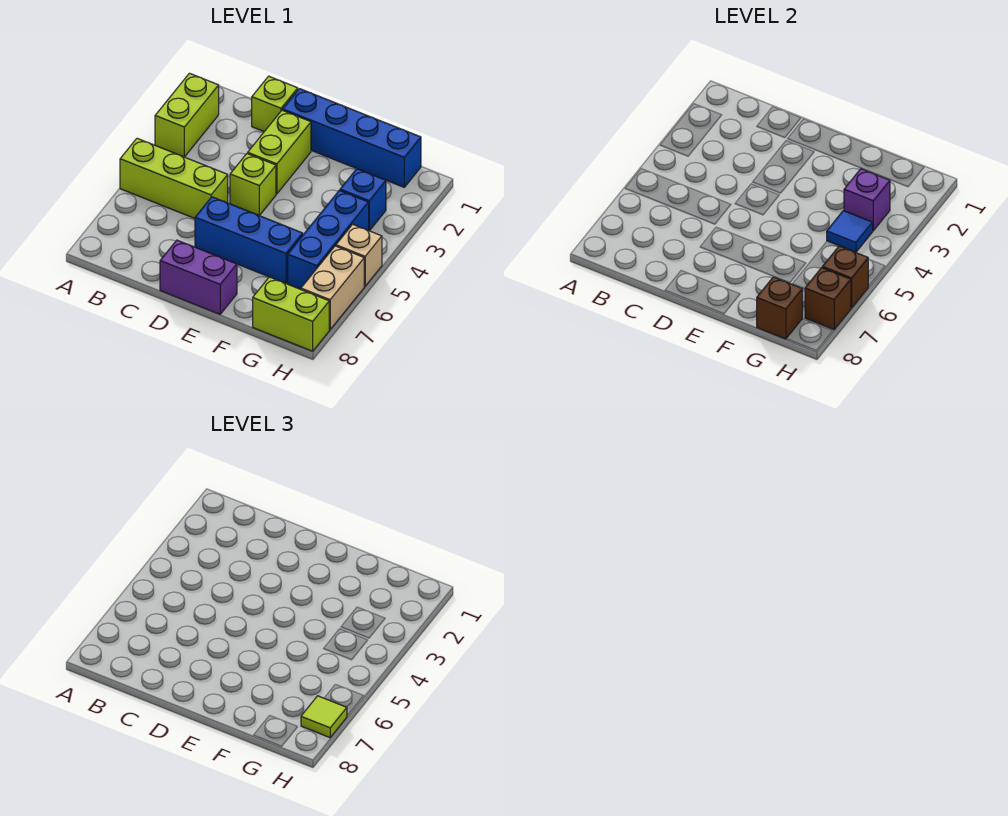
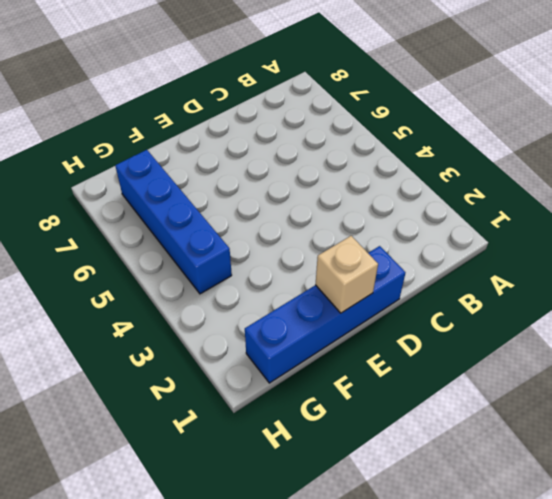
tan 1x1 brick [315,236,378,313] -> tan 1x1 brick moved to [336,224,382,286]
blue 1x4 brick [115,150,232,294] -> blue 1x3 brick [288,190,369,289]
none -> lime 1x2 brick [155,73,219,157]
none -> lime 1x3 brick [120,138,228,218]
none -> lime 1x1 brick [252,76,298,131]

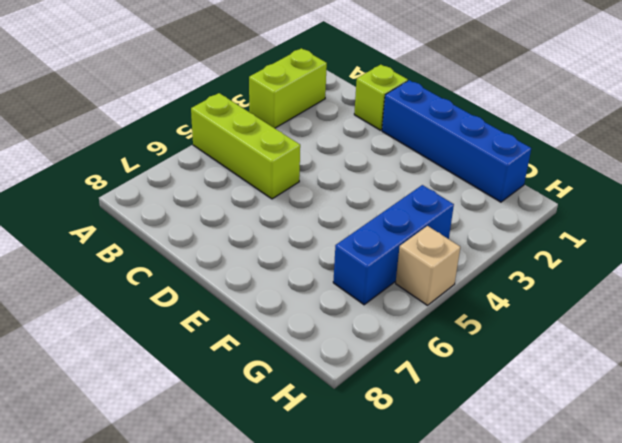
none -> lime 1x2 brick [248,110,311,194]
none -> lime 1x1 brick [230,154,276,216]
none -> blue 1x3 brick [195,197,303,283]

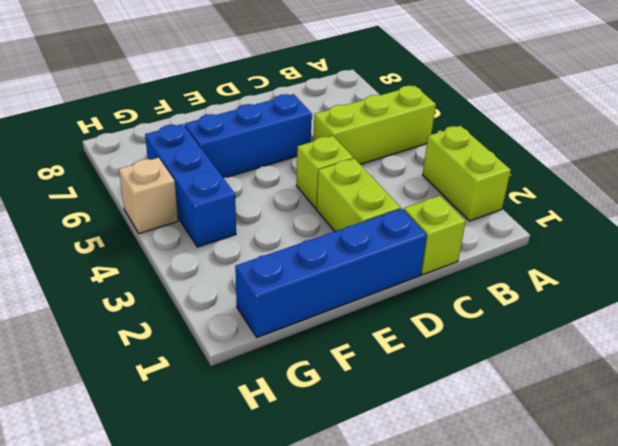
none -> purple 1x2 brick [160,240,237,314]
none -> blue 1x1 brick [340,169,386,231]
none -> lime 1x2 brick [253,277,329,351]

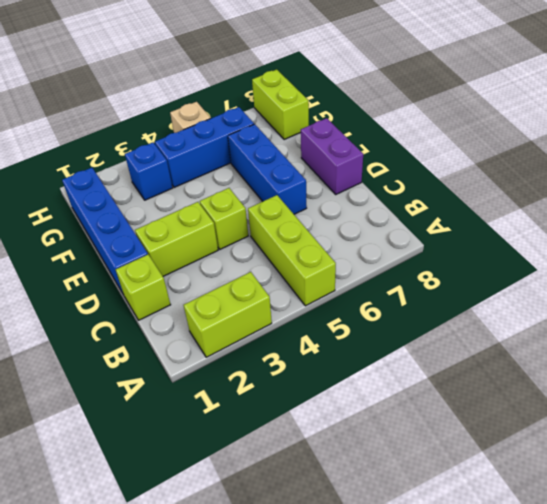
none -> tan 1x2 brick [301,246,364,330]
none -> purple 1x1 brick [844,169,890,231]
none -> blue 1x1 tile [827,211,873,252]

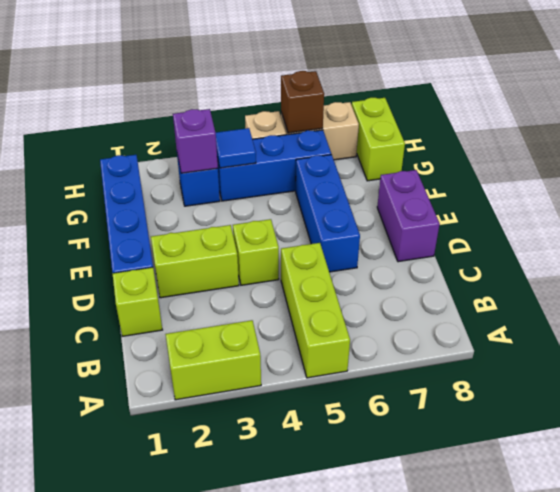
none -> brown 1x1 brick [757,277,803,339]
none -> brown 1x1 brick [805,268,851,330]
none -> lime 1x1 tile [301,696,347,738]

